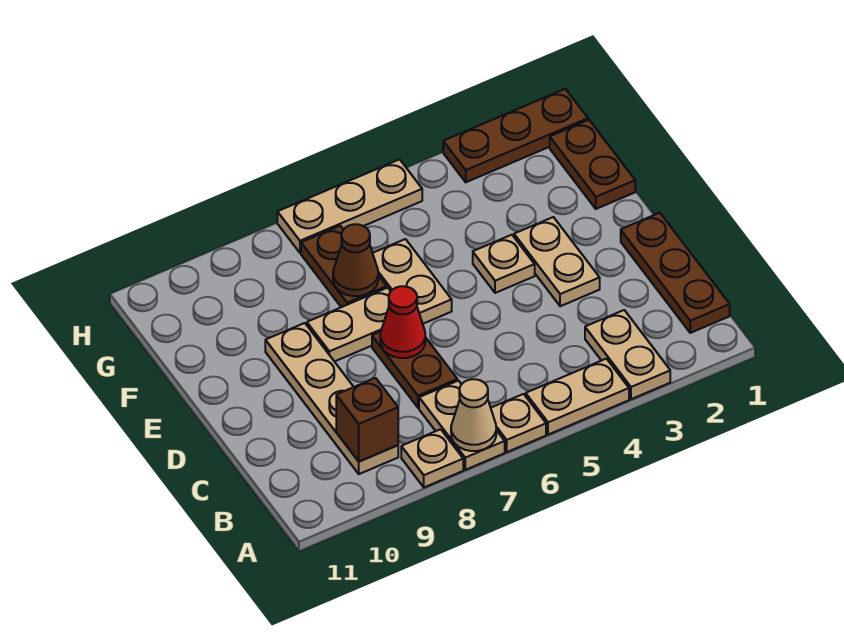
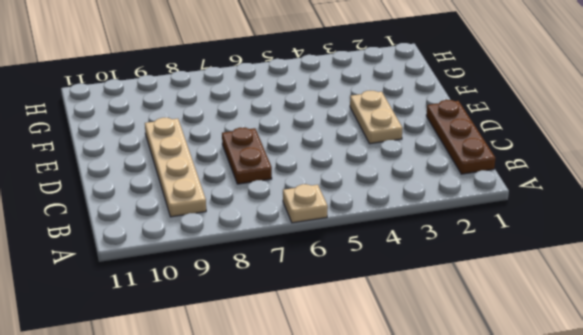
none -> tan 1x2 plate [585,310,670,399]
none -> tan 1x2 plate [526,359,629,435]
none -> tan 1x2 plate [419,381,505,470]

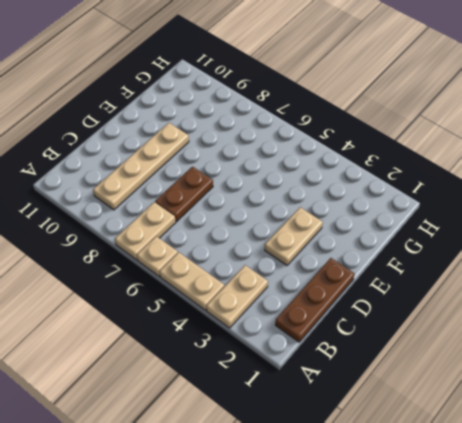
none -> tan 1x1 plate [401,429,463,487]
none -> tan 1x1 plate [473,235,535,293]
none -> tan 1x2 plate [373,239,452,324]

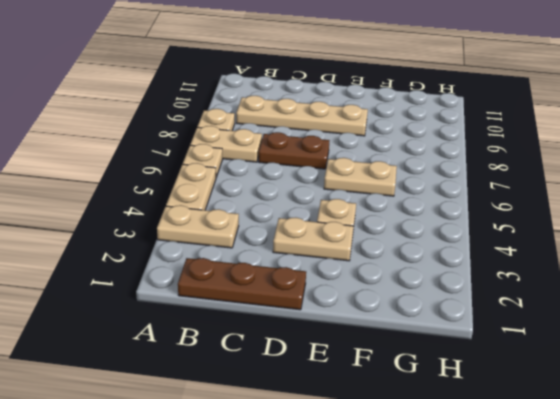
none -> tan 1x2 plate [307,288,391,362]
none -> brown 1x2 plate [550,120,635,209]
none -> brown 1x2 plate [301,226,387,307]

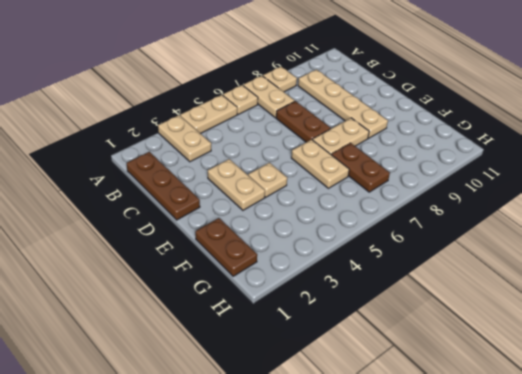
none -> brown 1x3 plate [443,89,588,182]
none -> tan 1x3 plate [277,159,422,253]
none -> tan 1x1 cone [451,379,496,451]

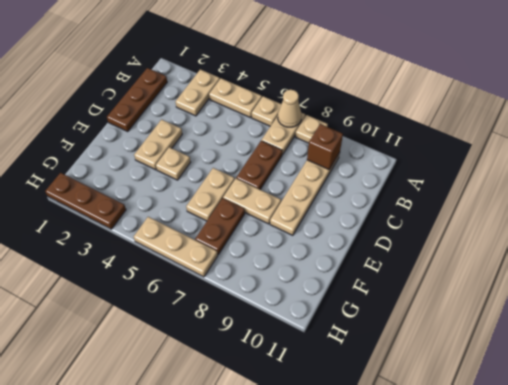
none -> brown 1x2 plate [550,120,635,209]
none -> red 1x1 cone [380,286,425,358]
none -> brown 1x1 cone [333,224,378,296]

